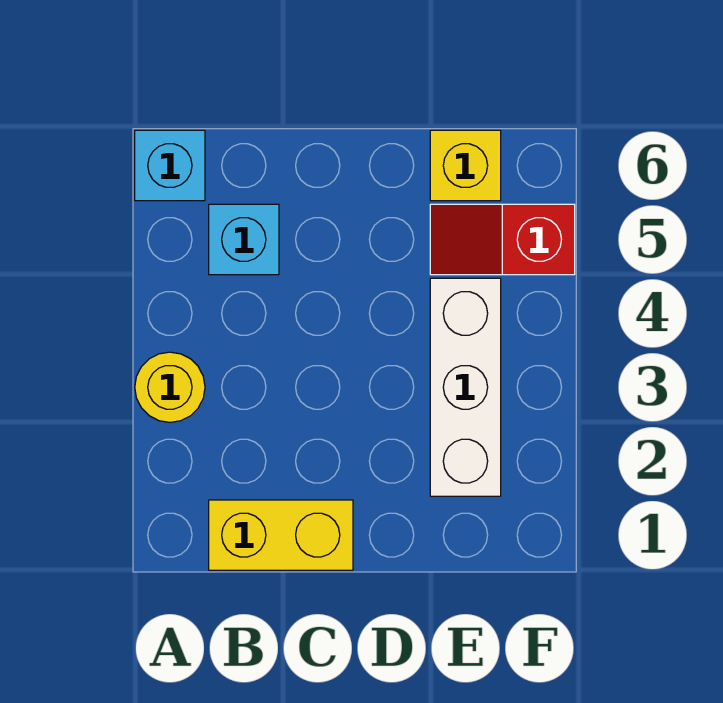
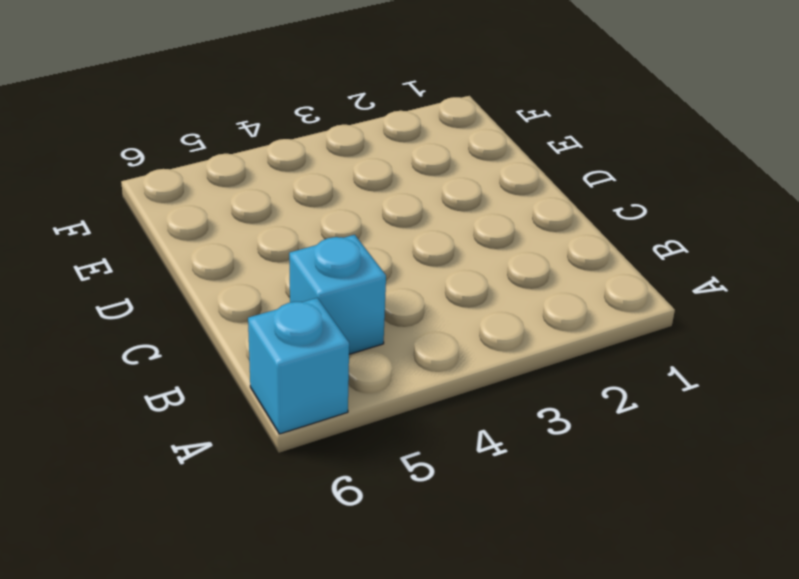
none -> yellow 1x1 round brick [135,352,205,422]
none -> yellow 1x2 brick [209,500,353,570]

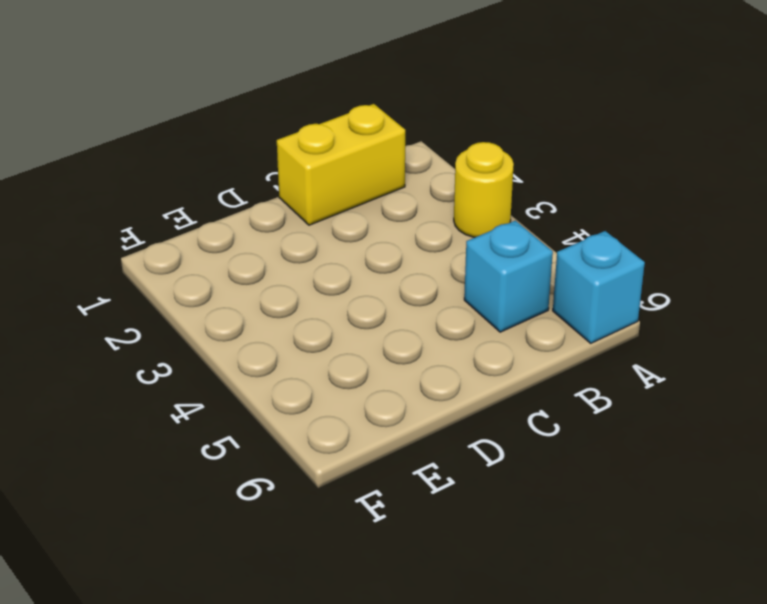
none -> white 1x3 brick [430,278,501,496]
none -> red 1x2 slope [430,204,575,275]

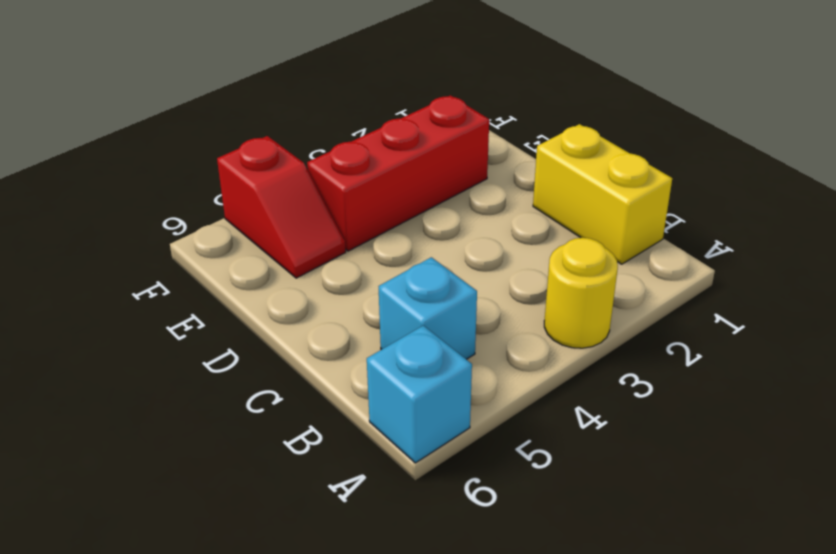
red 1x3 brick [307,95,489,251] -> white 1x3 brick [430,278,501,496]
none -> yellow 1x1 brick [430,130,501,201]

